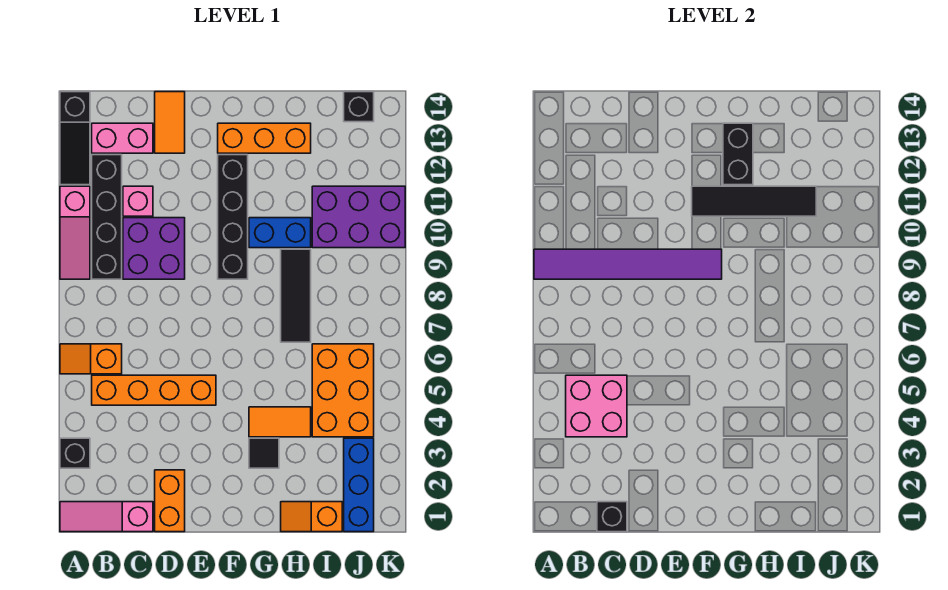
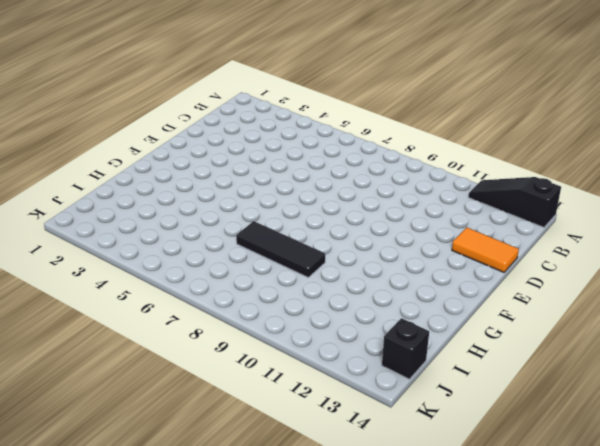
none -> pink 1x3 slope [60,502,153,532]
none -> black 1x1 brick [60,438,90,468]
none -> orange 1x2 slope [60,344,122,374]

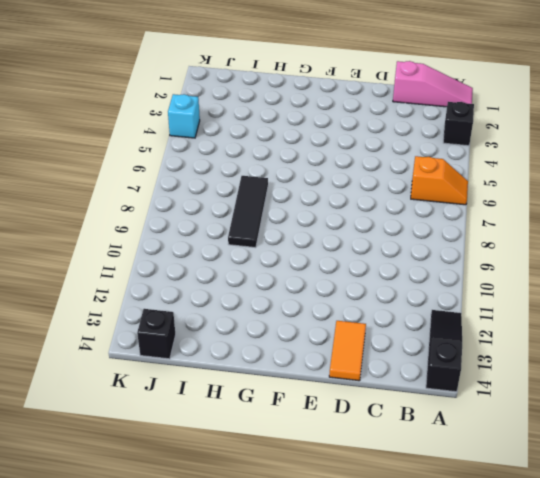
cyan 1x1 brick [168,94,200,138] -> none
none -> pink 1x3 slope [60,186,90,279]
none -> orange 1x4 brick [92,375,216,405]
none -> black 1x4 brick [92,155,122,279]

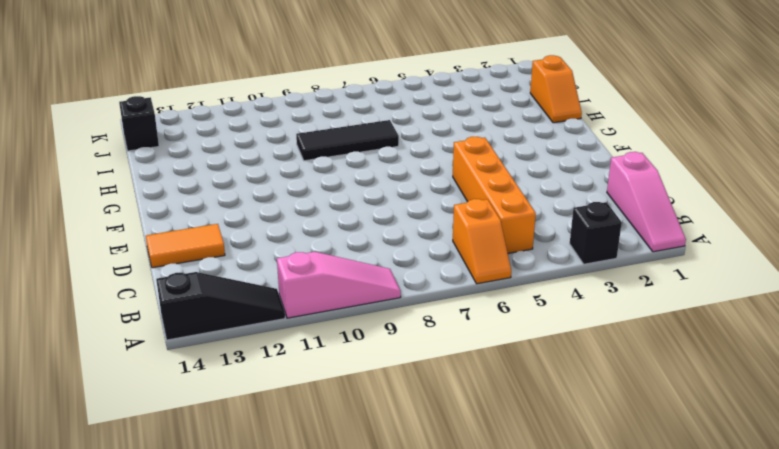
none -> black 1x4 brick [92,155,122,279]
none -> pink 1x2 brick [92,123,153,153]
none -> purple 2x2 brick [123,218,185,279]

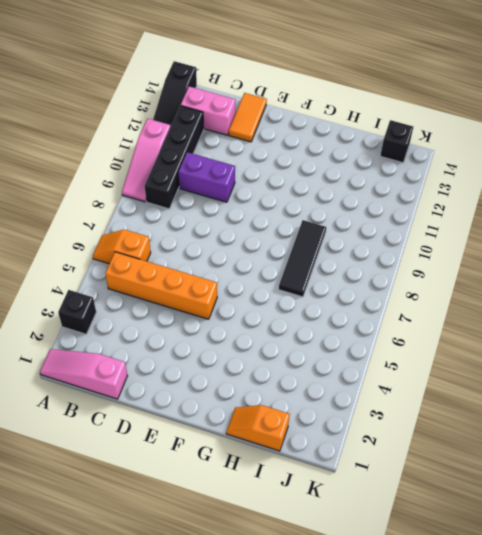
purple 1x2 brick [179,152,235,202] -> purple 2x2 brick [123,218,185,279]
none -> pink 1x1 brick [123,186,153,216]
none -> orange 1x2 brick [155,470,185,532]
none -> black 1x4 brick [218,155,248,279]

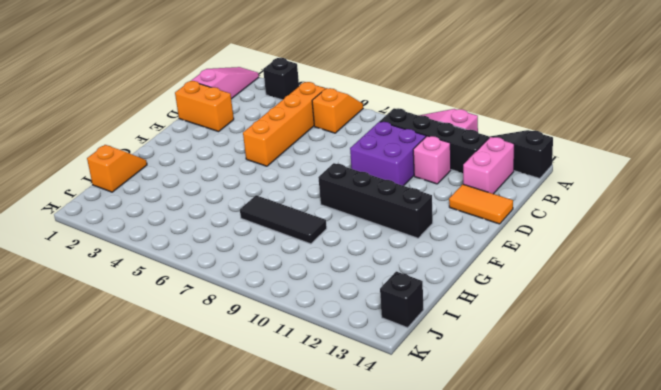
none -> orange 1x3 brick [218,123,311,153]
none -> black 1x1 tile [249,438,279,468]
none -> orange 1x2 tile [249,407,311,437]

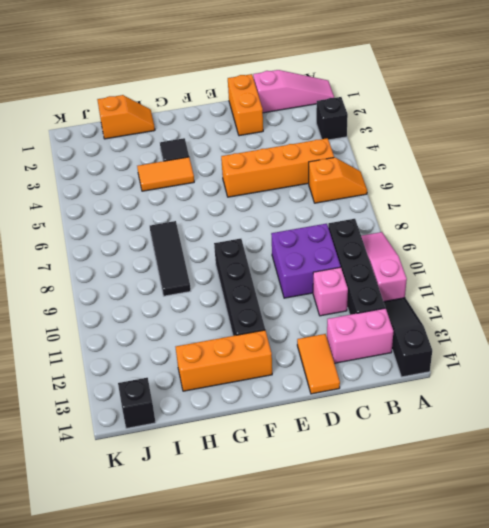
none -> blue 1x2 brick [249,218,311,248]
none -> orange 2x3 brick [312,344,374,437]
none -> purple 2x3 brick [312,186,405,248]

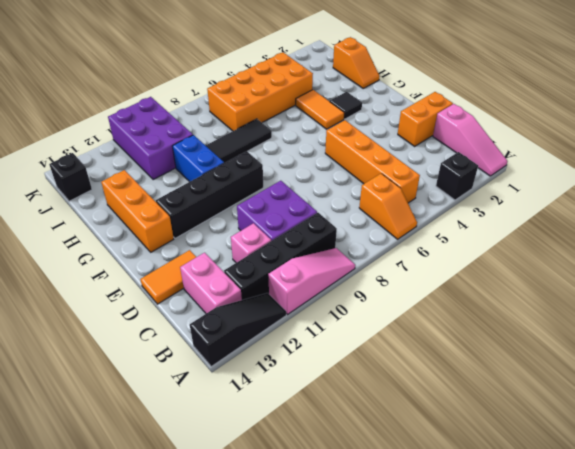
orange 2x4 brick [207,52,313,131] -> orange 2x3 brick [312,344,374,437]
none -> blue 1x3 brick [344,438,374,532]
none -> purple 1x6 tile [534,249,722,279]
none -> pink 2x2 brick [566,375,627,437]

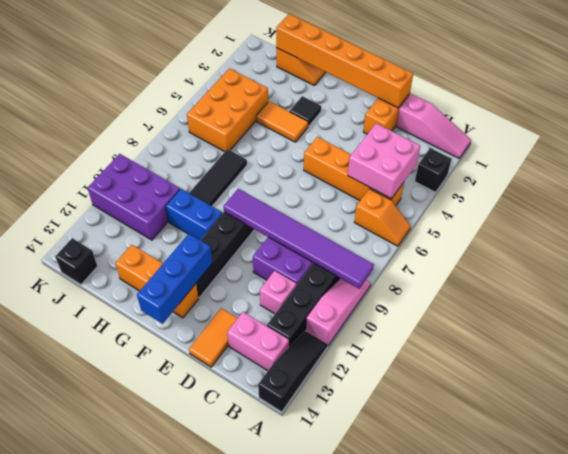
orange 1x6 brick [276,14,413,108] -> none
blue 1x3 brick [137,234,212,324] -> blue 1x3 brick moved to [344,438,374,532]
none -> black 1x1 brick [597,502,627,532]
none -> black 1x4 tile [692,186,816,216]
none -> black 1x2 brick [723,123,753,185]

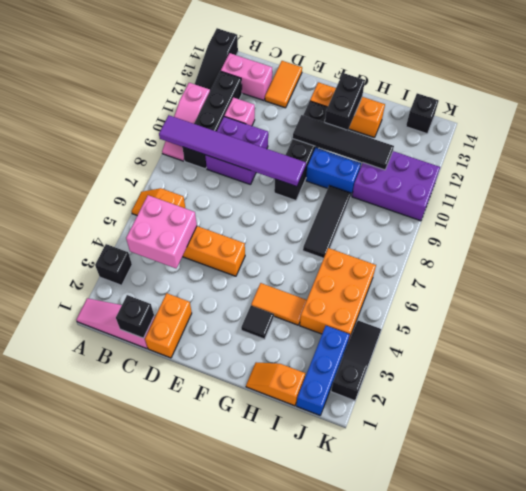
black 1x3 slope [331,321,381,401] -> none

